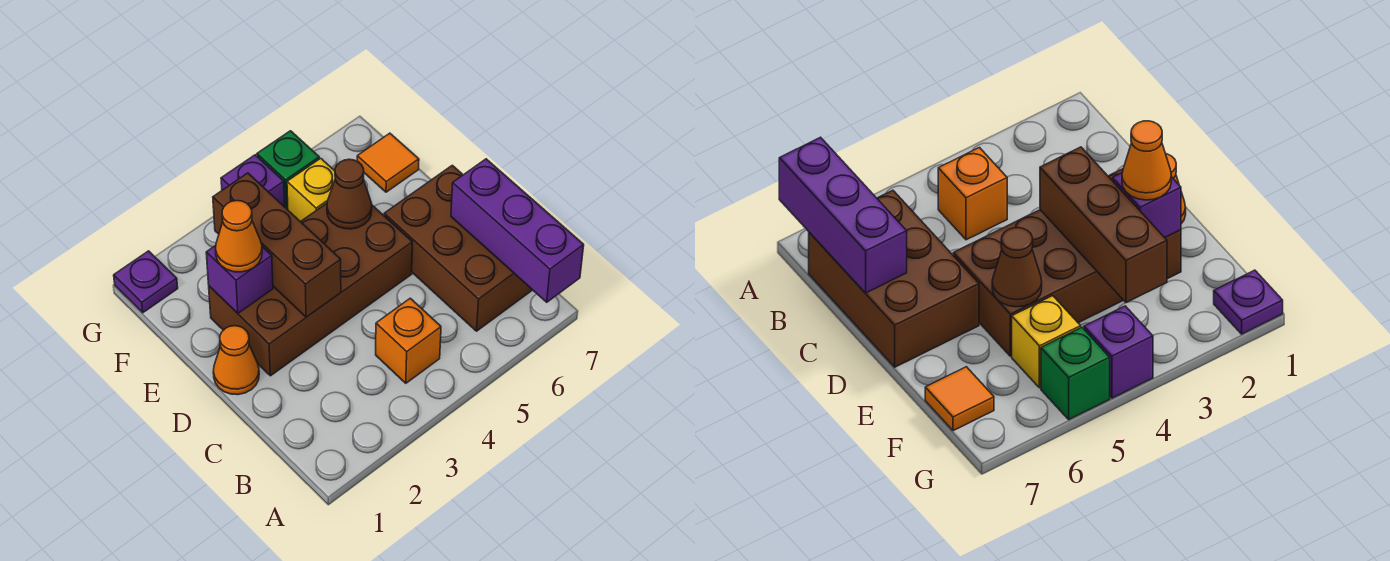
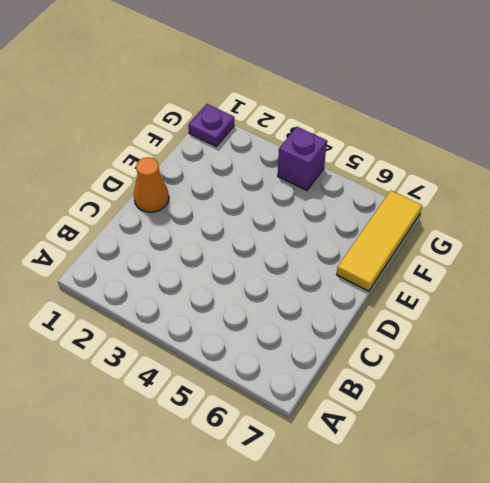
yellow 1x3 tile [337,191,422,291] -> orange 1x1 tile [357,133,419,192]
none -> orange 1x1 brick [376,298,441,383]
none -> brown 2x3 brick [384,165,532,331]
none -> brown 2x4 brick [209,203,412,376]

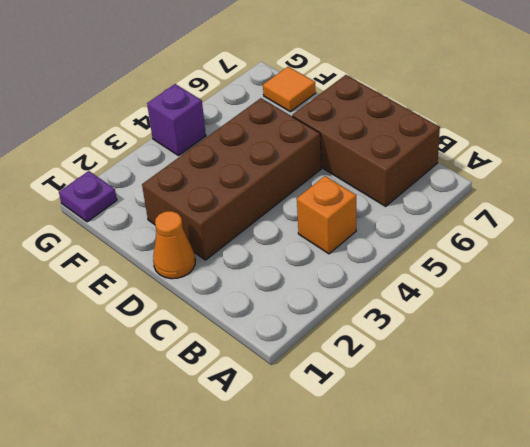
none -> yellow 1x1 brick [287,158,335,222]
none -> green 1x1 brick [257,131,319,210]
none -> purple 1x3 brick [451,159,584,302]

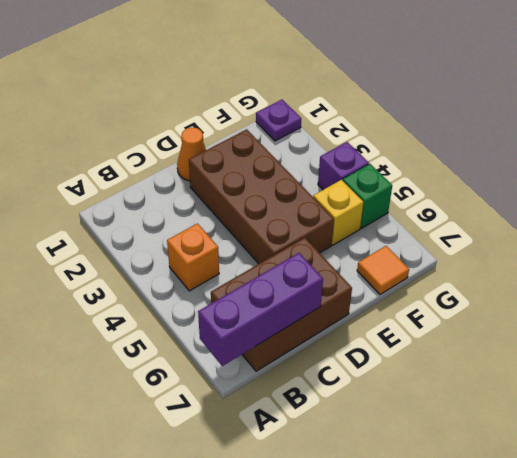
none -> brown 1x3 brick [213,173,341,317]
none -> purple 1x1 brick [206,246,273,313]
none -> brown 1x1 cone [327,159,372,229]

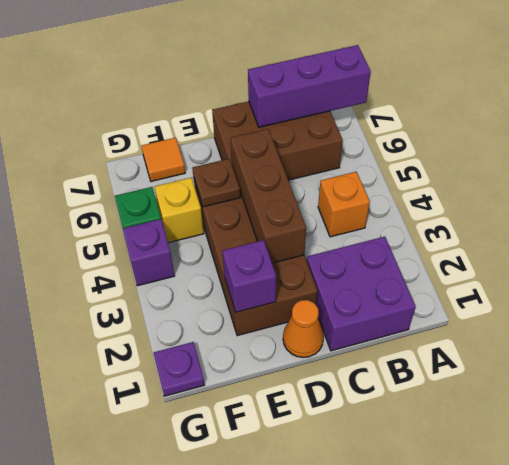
purple 2x2 brick [307,237,416,351] -> none
brown 1x3 brick [230,129,306,263] -> brown 1x3 brick turned to [213,173,341,317]
brown 1x1 plate [192,159,240,207] -> brown 1x1 cone [327,159,372,229]
none -> orange 1x1 cone [215,201,262,272]

